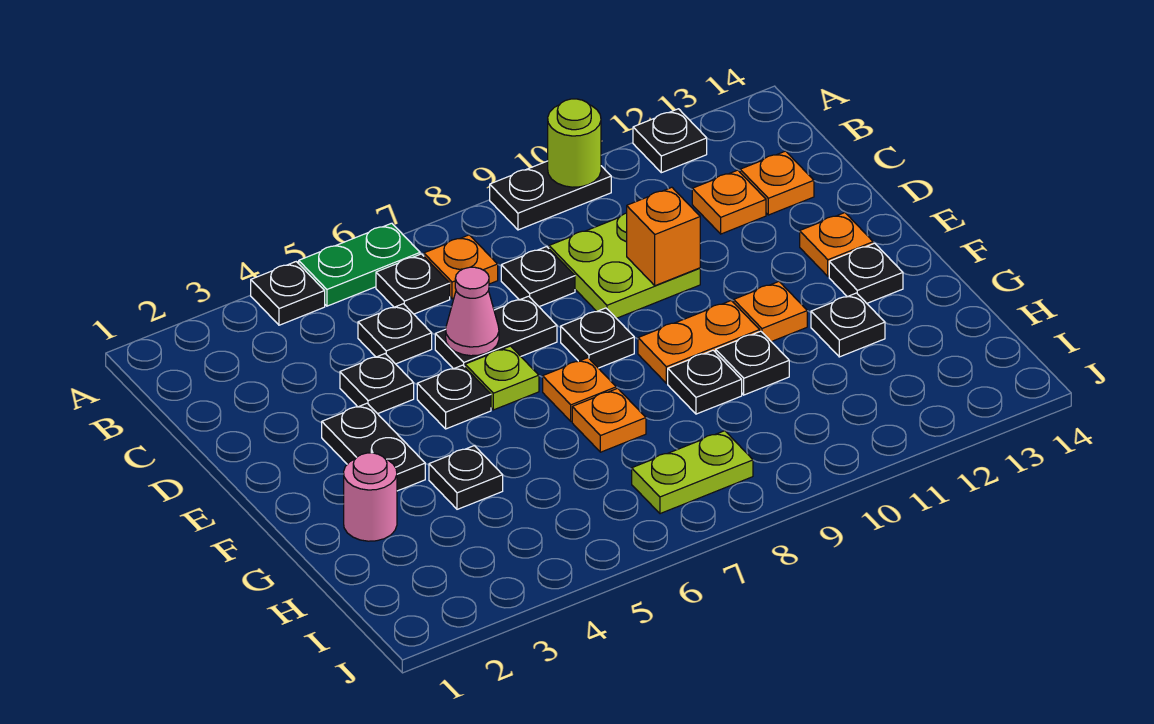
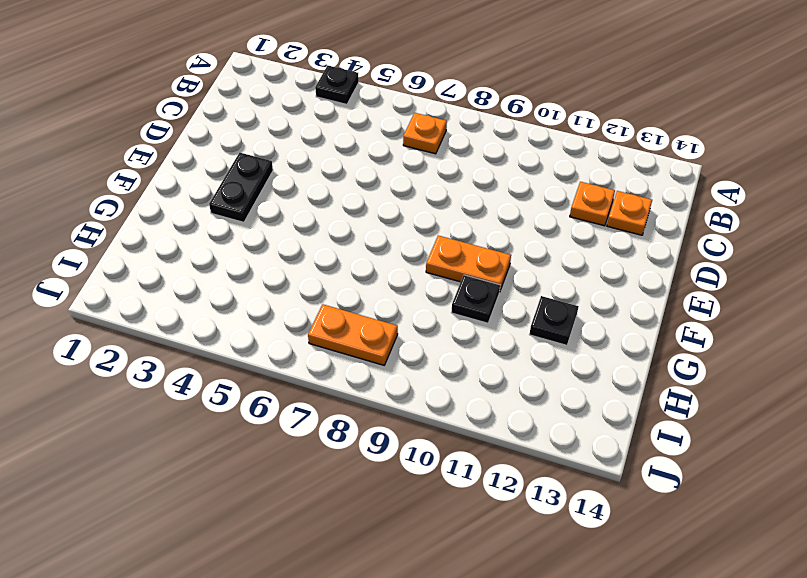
orange 1x2 plate [308,304,398,365] -> lime 1x2 plate [632,431,753,514]
none -> green 1x2 plate [299,223,420,306]
none -> black 1x2 plate [490,161,611,230]
none -> black 1x1 plate [633,109,707,173]
none -> black 1x1 plate [376,254,450,314]

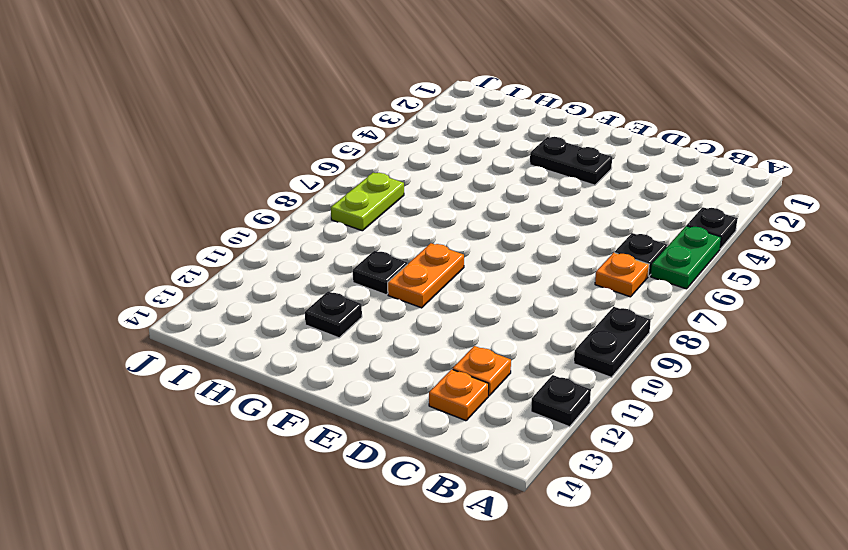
none -> black 1x1 plate [358,304,432,364]
none -> black 1x1 plate [501,247,575,307]
none -> lime 2x2 plate [549,213,700,318]
none -> black 1x1 plate [340,354,414,414]

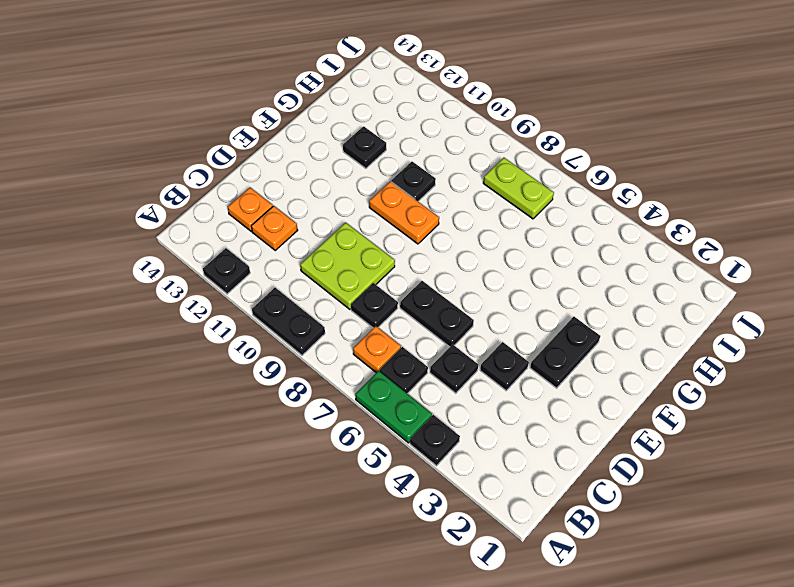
none -> black 1x1 plate [417,365,491,429]
none -> lime 1x1 plate [465,346,539,410]
none -> black 1x1 plate [561,308,634,368]
none -> orange 1x1 plate [800,213,873,276]

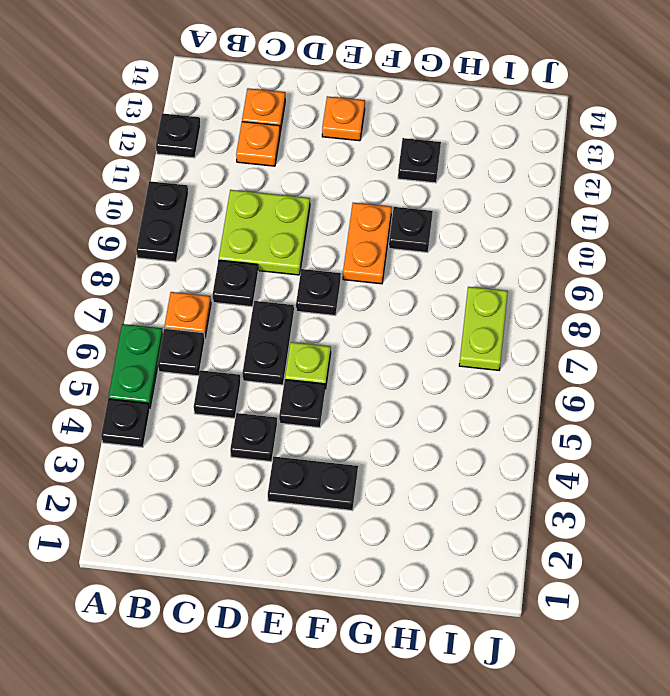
none -> orange 1x1 plate [543,358,616,421]
none -> orange 1x1 plate [734,282,807,342]
none -> black 1x1 plate [829,243,903,303]
none -> pink 1x1 round brick [344,453,397,541]

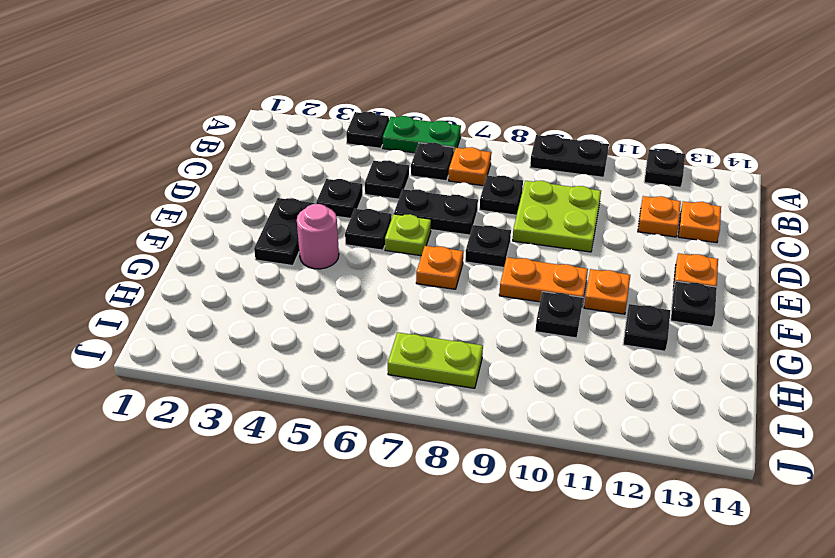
pink 1x1 round brick [297,204,339,269] -> pink 1x1 round brick moved to [344,453,397,541]
none -> black 1x1 plate [429,446,503,509]
none -> orange 1x1 plate [572,388,646,452]
none -> black 1x1 plate [668,350,742,414]
none -> lime 1x1 round brick [548,99,601,187]

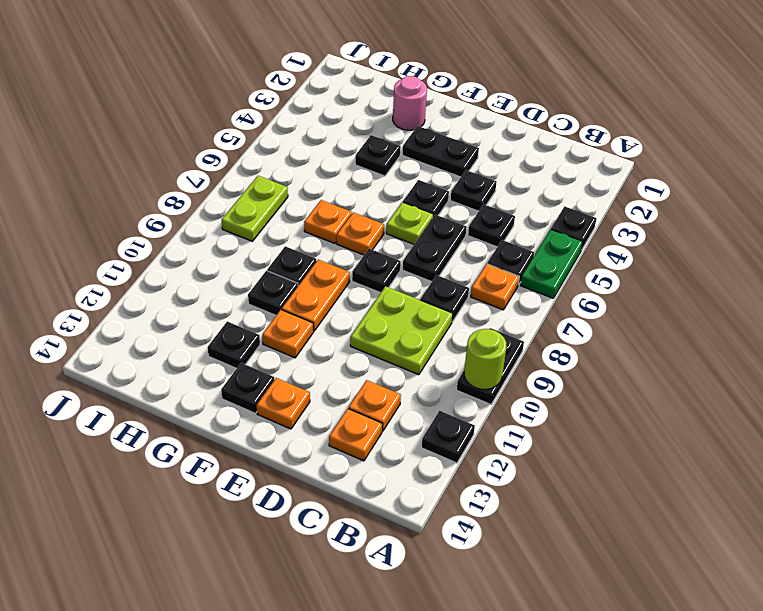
none -> pink 1x1 cone [446,267,499,356]
none -> orange 1x1 brick [627,187,700,286]

